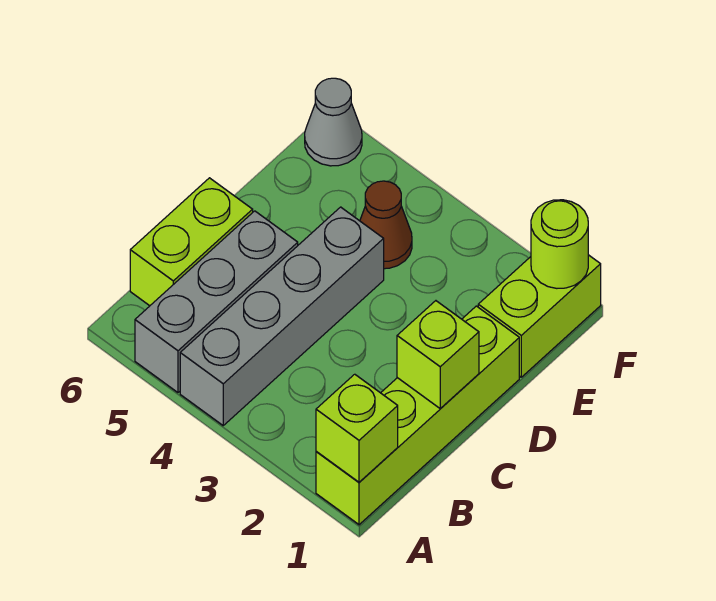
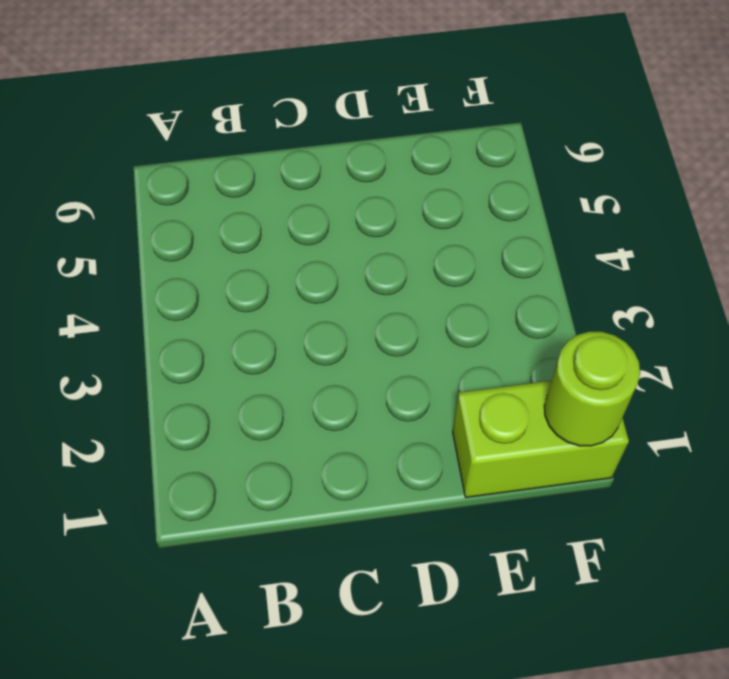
none -> lime 1x4 brick [316,306,519,525]
none -> grey 1x4 brick [180,207,384,425]

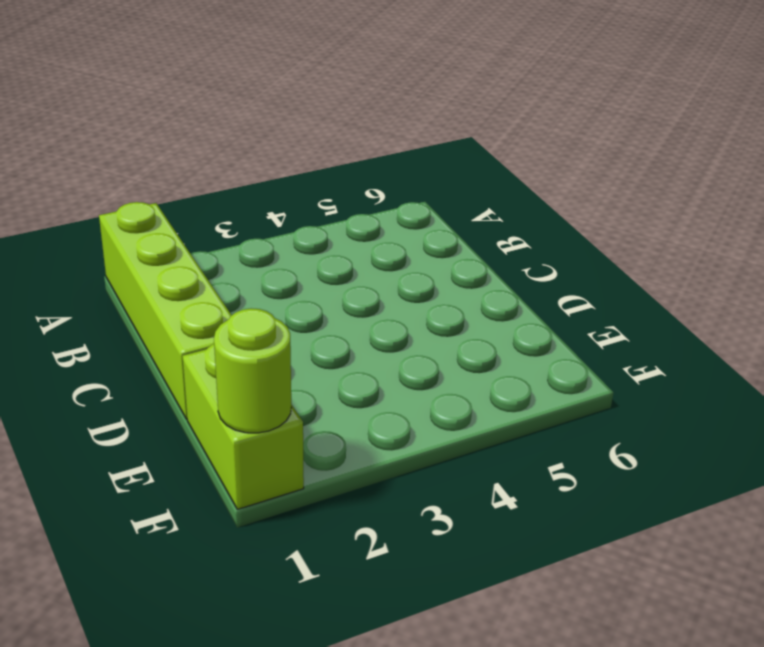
none -> grey 1x4 brick [180,207,384,425]
none -> grey 1x3 brick [135,211,298,392]

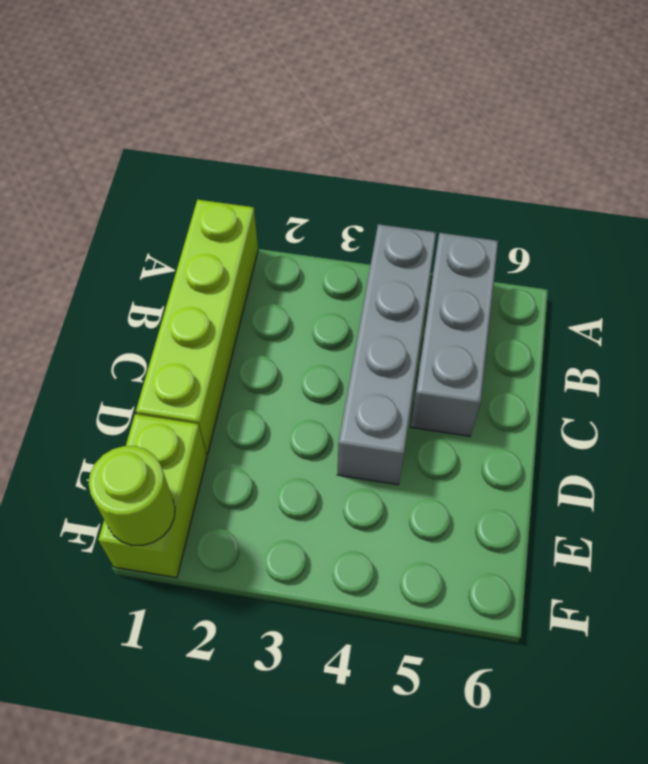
none -> lime 1x2 brick [130,178,253,306]
none -> brown 1x1 cone [360,181,412,269]

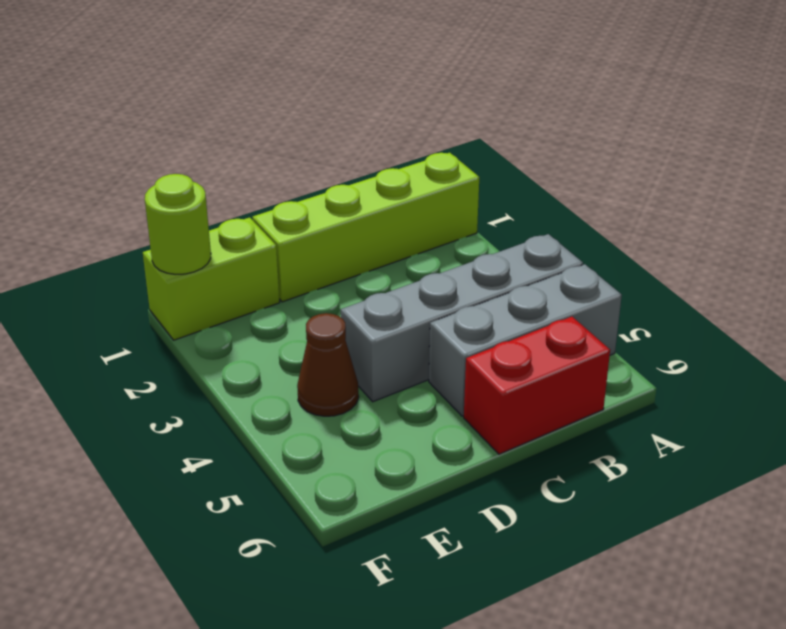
red 1x2 brick [464,317,610,454] -> lime 1x2 brick [130,178,253,306]
none -> grey 1x1 cone [305,78,362,166]
none -> lime 1x1 brick [316,374,398,482]

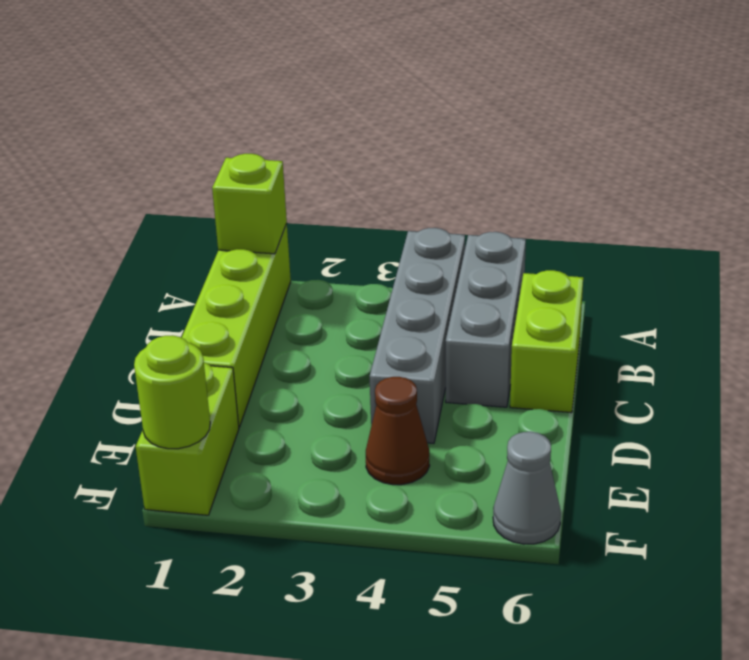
none -> lime 1x1 brick [397,301,479,409]

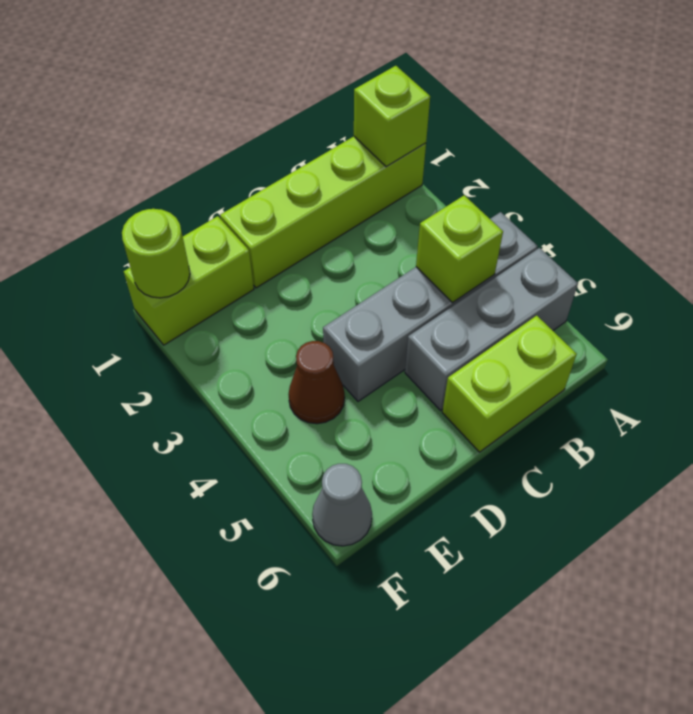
lime 1x1 brick [416,195,503,303] -> lime 1x1 brick moved to [397,301,479,409]

